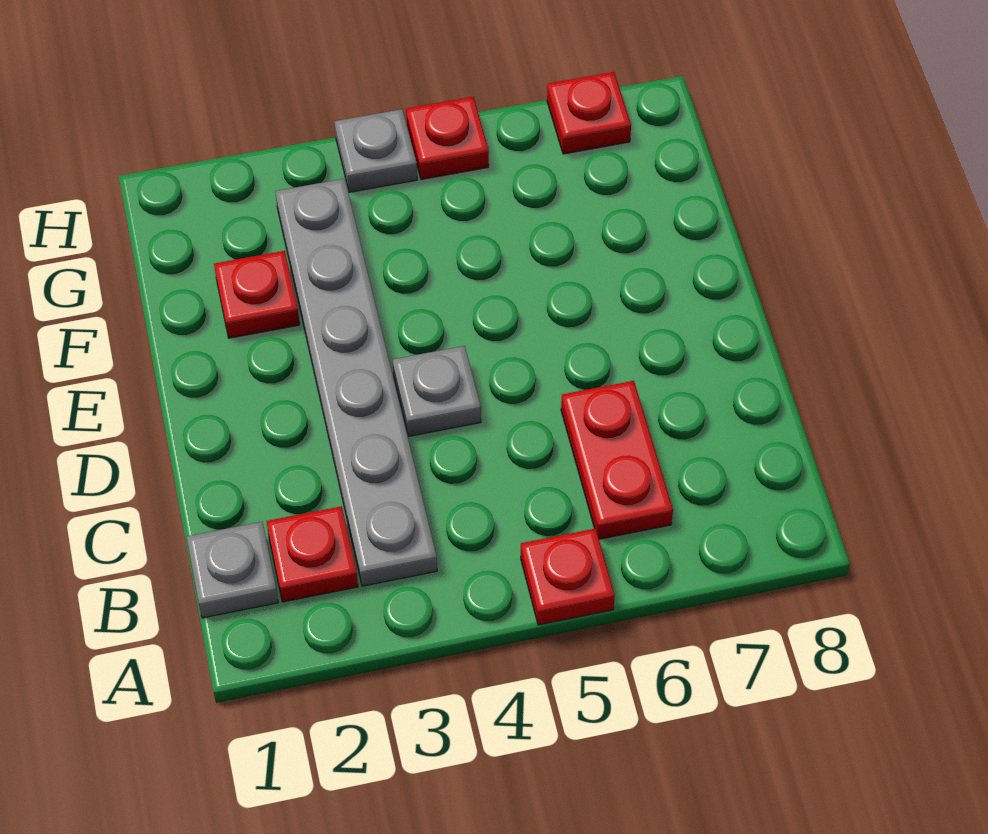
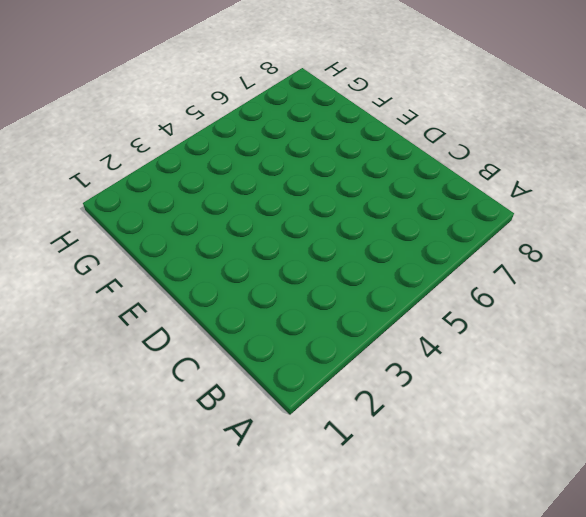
none -> red 1x1 plate [521,528,615,625]
none -> grey 1x1 plate [187,522,278,618]

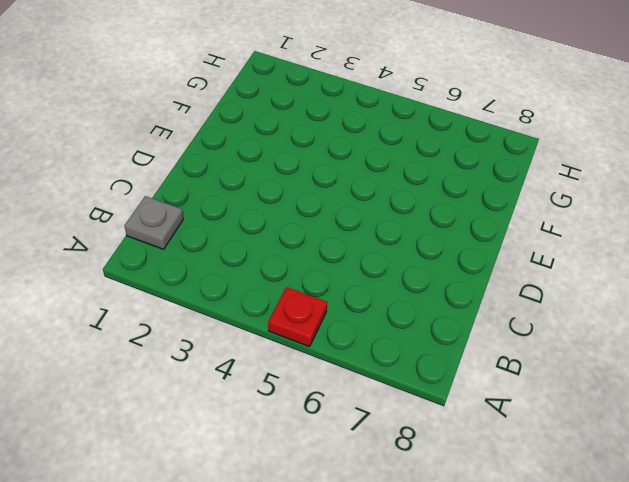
none -> red 1x1 plate [267,506,358,602]
none -> grey 1x6 plate [275,179,437,586]

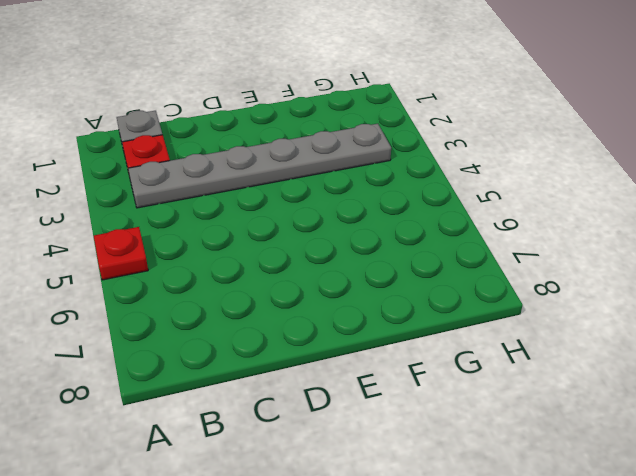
none -> red 1x2 plate [561,381,673,539]
none -> grey 1x1 plate [393,346,481,436]

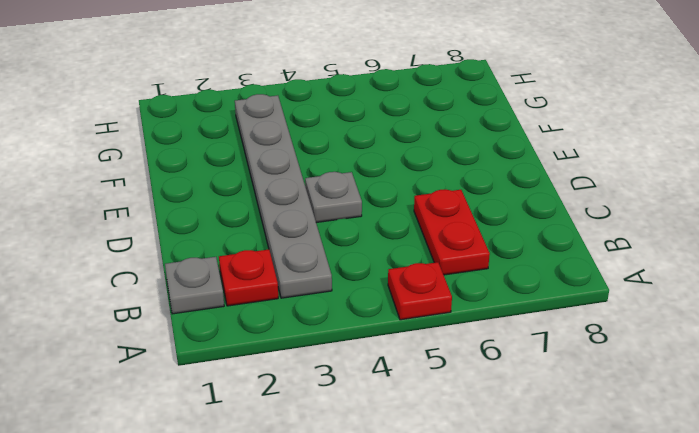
none -> red 1x1 plate [214,251,300,338]
none -> grey 1x1 plate [334,109,417,192]

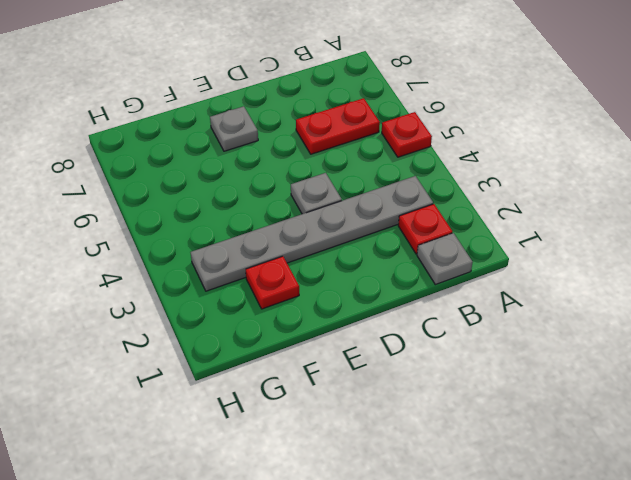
grey 1x1 plate [210,106,258,151] -> grey 1x1 plate moved to [334,109,417,192]
none -> red 1x1 plate [406,97,489,180]
none -> red 1x1 plate [547,72,631,154]

